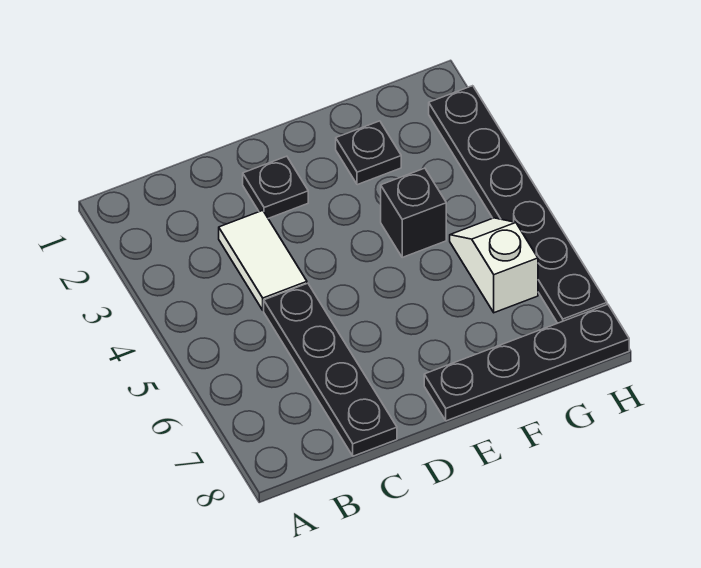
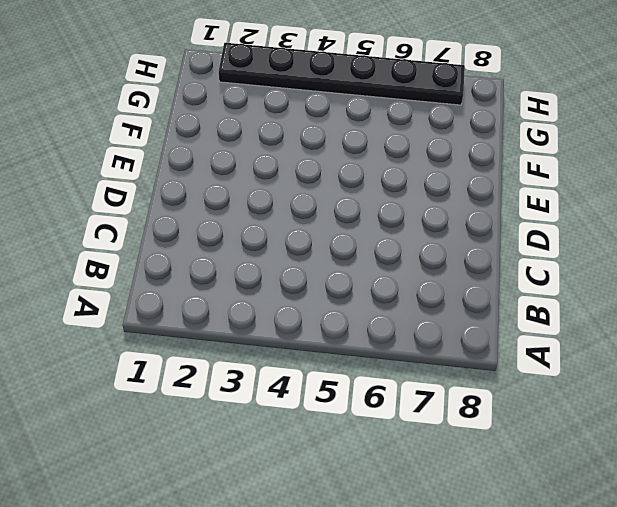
none -> white 1x2 tile [219,210,307,310]
none -> black 1x4 plate [264,283,397,456]

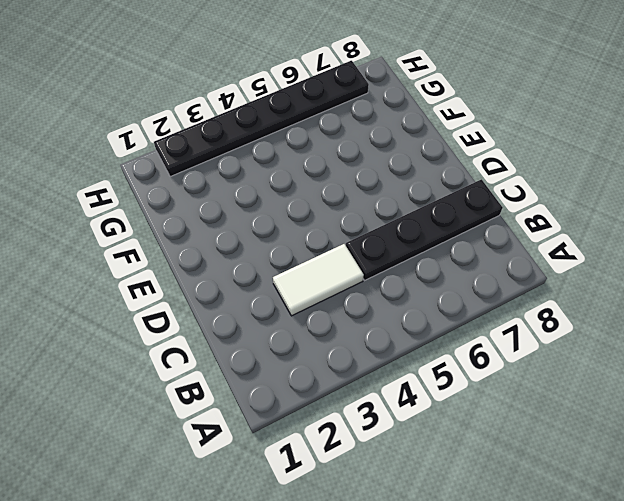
none -> black 1x1 plate [243,156,308,218]
none -> black 1x4 plate [424,304,629,421]

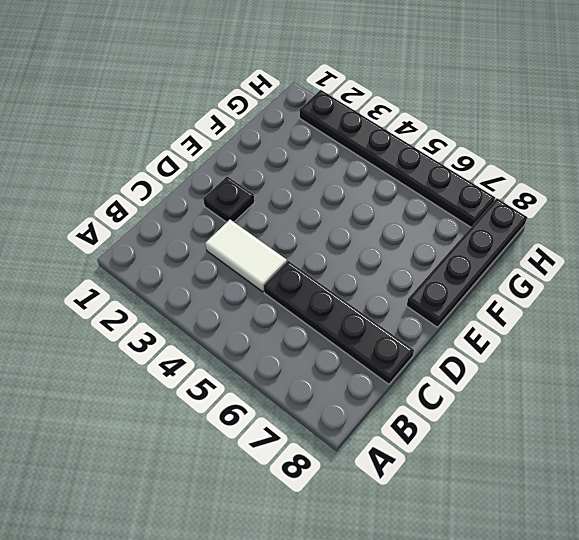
none -> black 1x1 plate [336,121,401,185]
none -> black 1x1 brick [381,168,446,257]

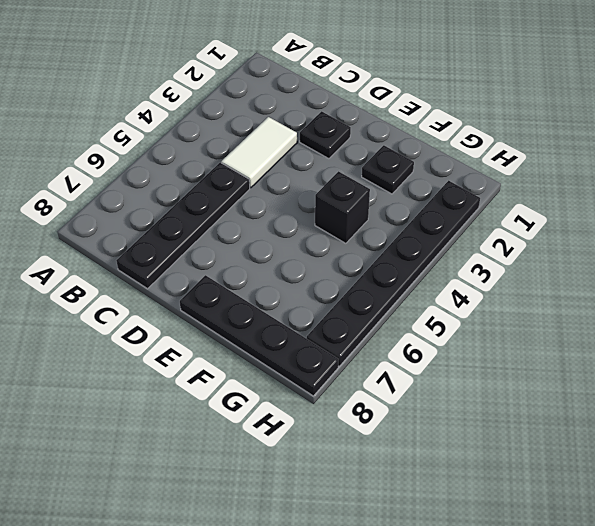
none -> white 1x2 slope [450,218,538,313]

